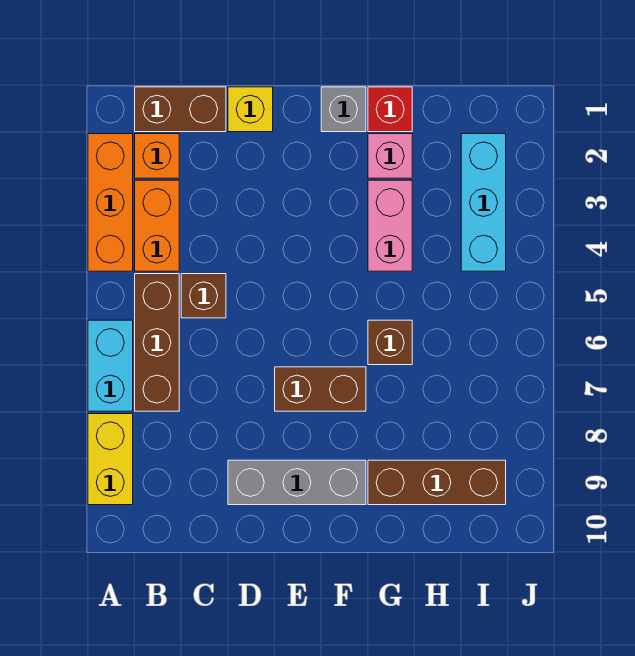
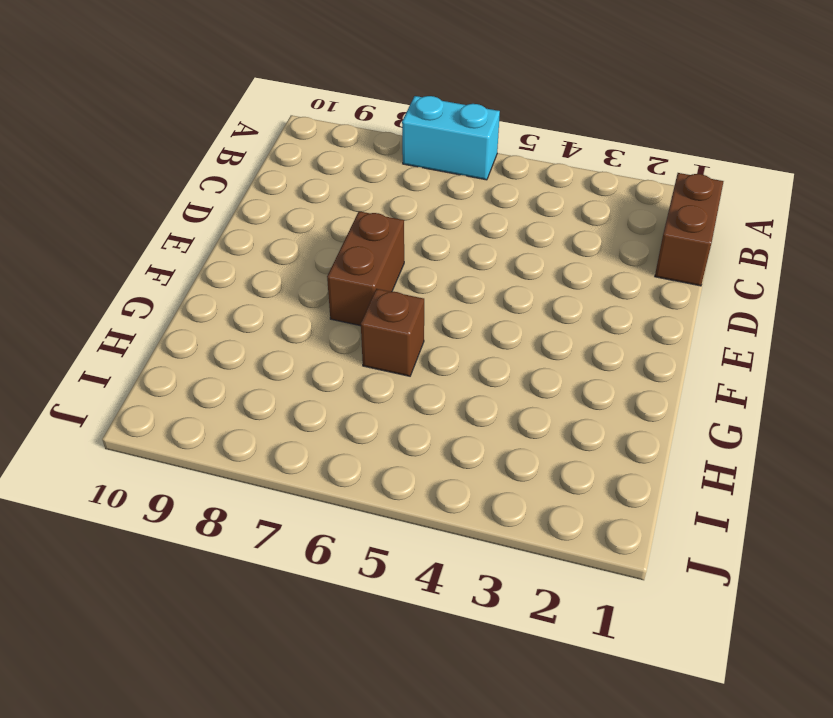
none -> orange 1x3 brick [88,134,133,271]
none -> yellow 1x2 brick [88,414,133,505]
none -> orange 1x1 brick [135,134,179,178]

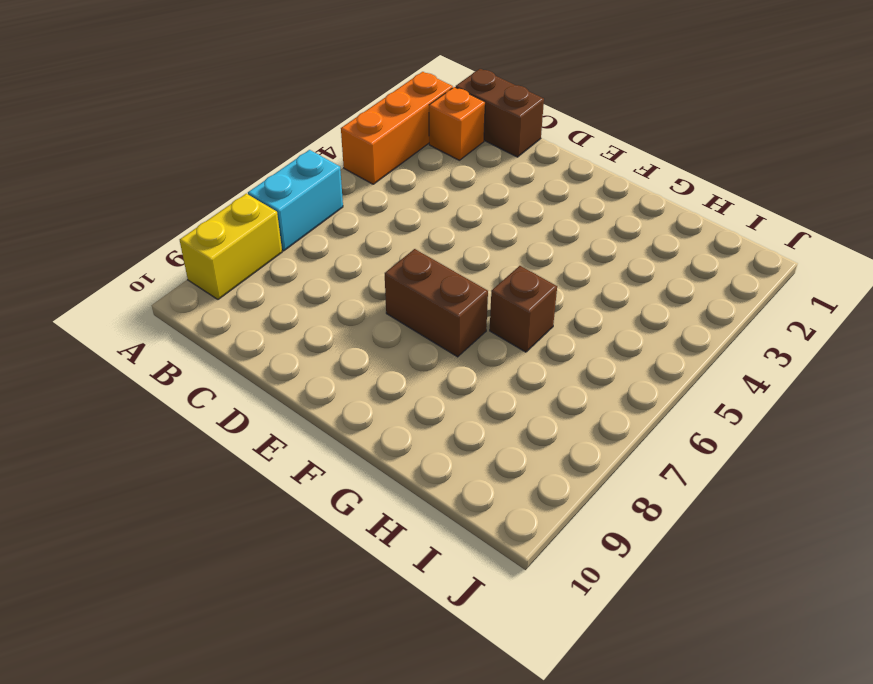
none -> orange 1x2 brick [135,180,179,271]
none -> brown 1x3 brick [135,274,179,411]
none -> brown 1x1 brick [181,274,226,318]

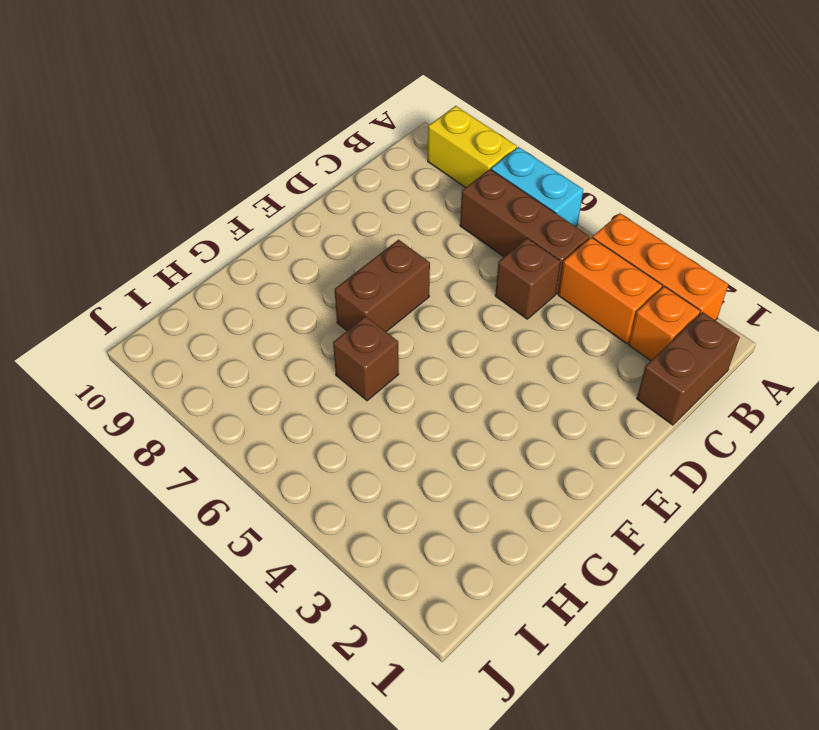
none -> yellow 1x1 brick [228,87,273,132]
none -> grey 1x3 brick [228,460,366,505]
none -> grey 1x1 brick [321,87,366,132]

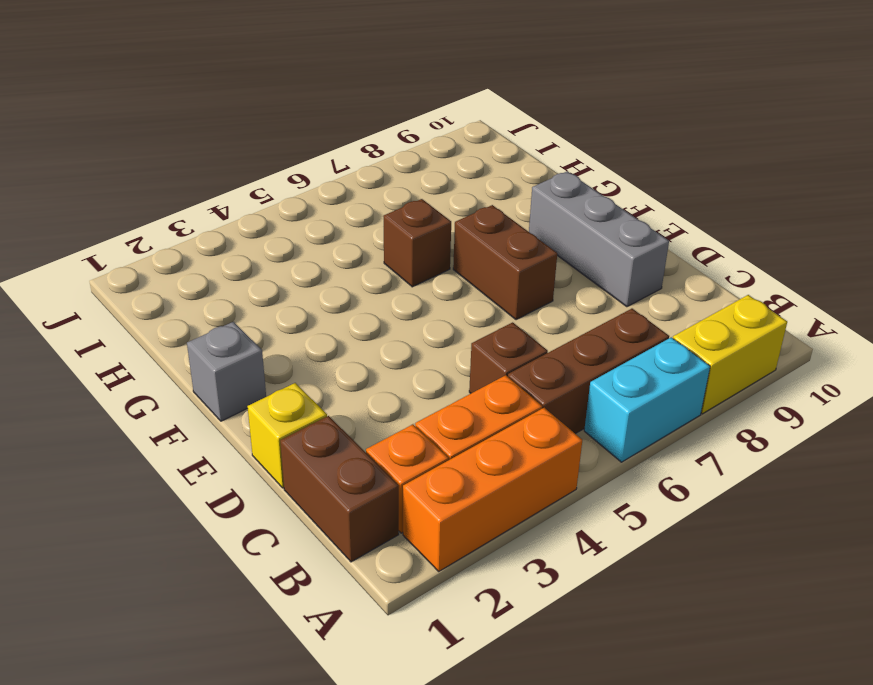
none -> red 1x1 brick [368,87,412,132]
none -> pink 1x1 brick [368,134,412,178]
none -> pink 1x2 brick [368,180,412,271]

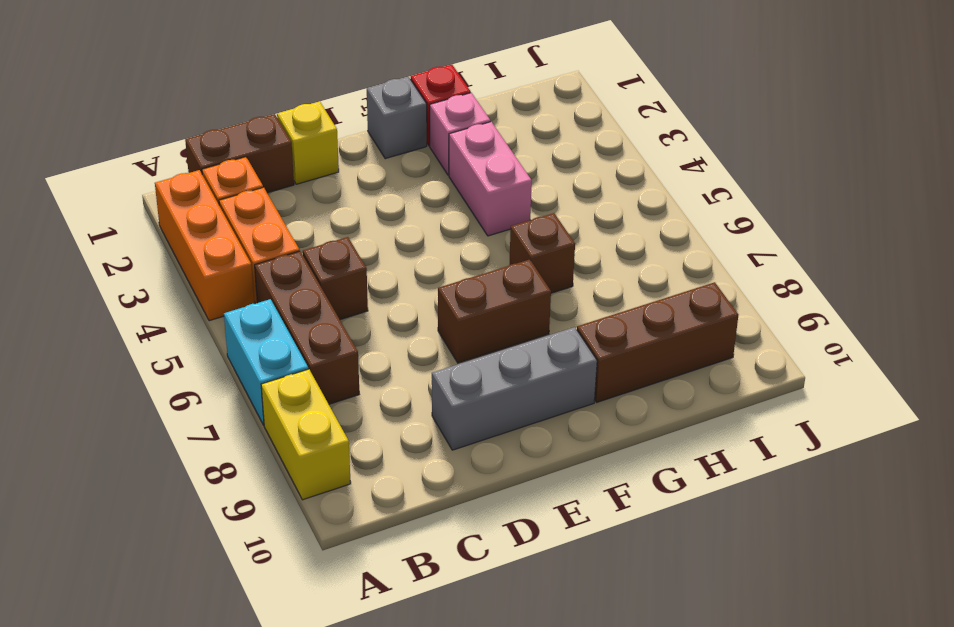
none -> cyan 1x3 brick [461,134,506,271]

